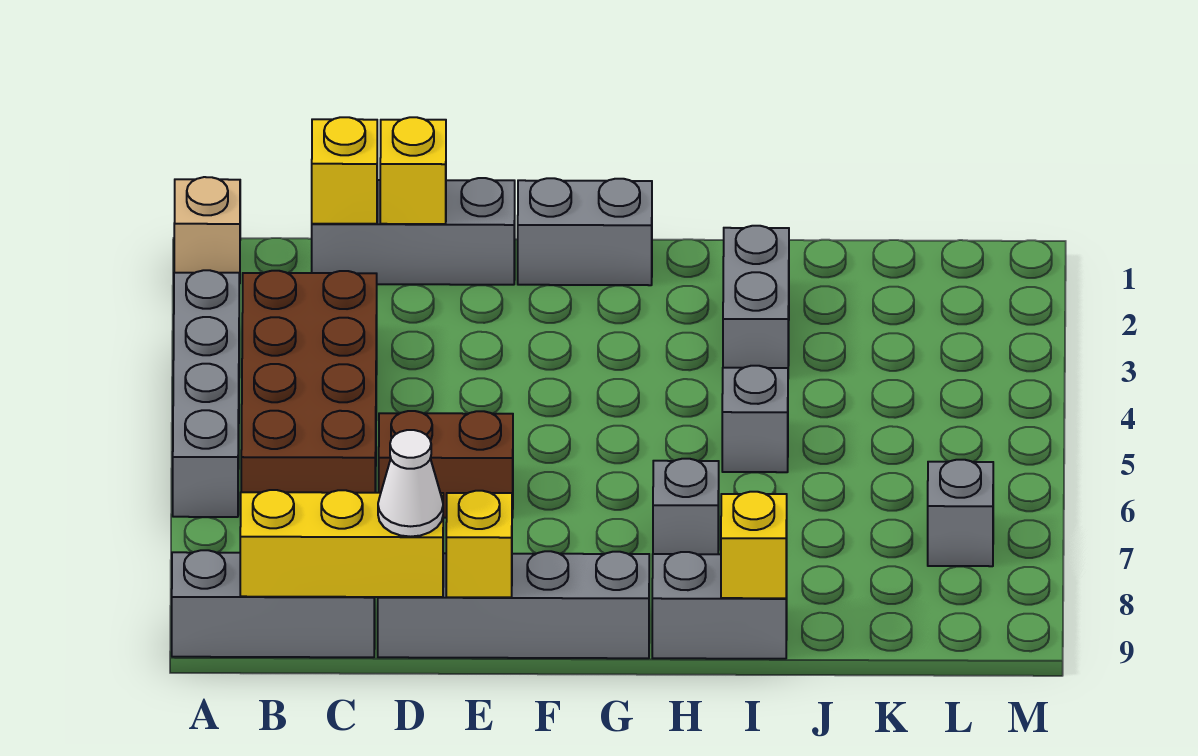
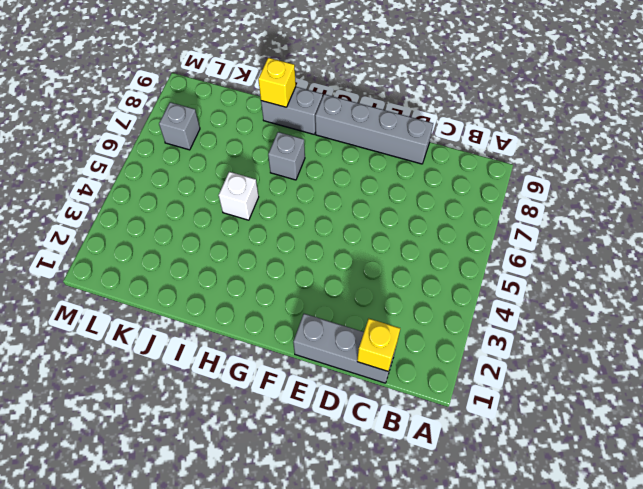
white 1x1 brick [219,172,259,220] -> grey 1x1 brick [722,366,788,472]
none -> tan 1x1 brick [174,177,240,284]
none -> grey 1x4 brick [173,270,239,517]
none -> grey 1x3 brick [172,550,375,657]

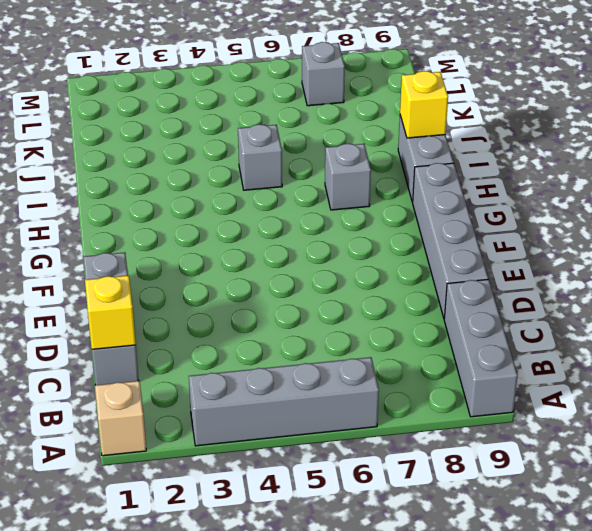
none -> brown 2x4 brick [241,271,377,493]
none -> brown 1x2 brick [379,411,513,518]
none -> grey 1x2 brick [518,178,652,285]

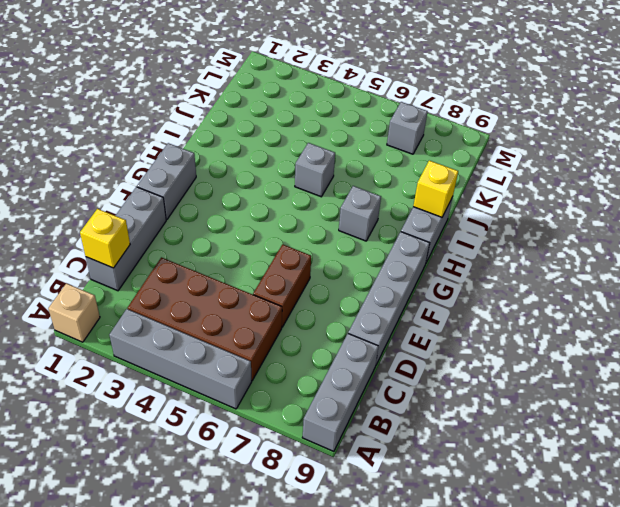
none -> grey 1x2 brick [723,226,789,368]
none -> yellow 1x3 brick [240,490,443,597]
none -> yellow 1x1 brick [380,117,446,224]

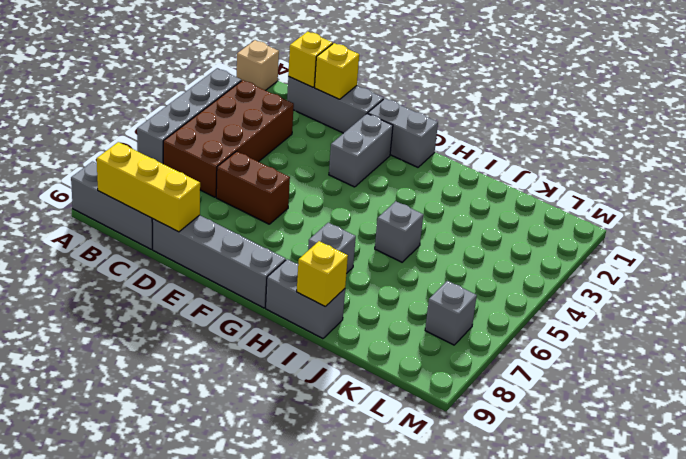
grey 1x2 brick [329,114,393,187] -> grey 1x2 brick moved to [723,226,789,368]
none -> yellow 1x1 brick [446,491,512,597]
none -> white 1x1 cone [378,430,443,537]

